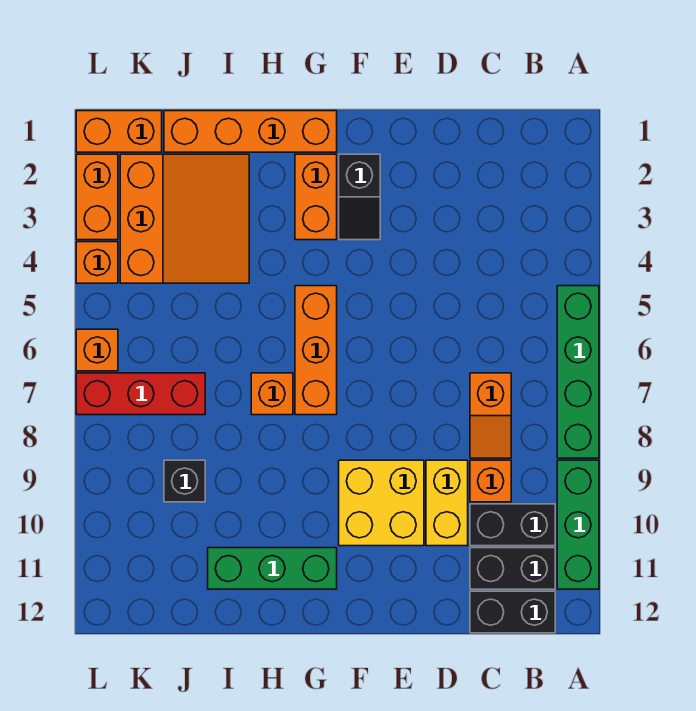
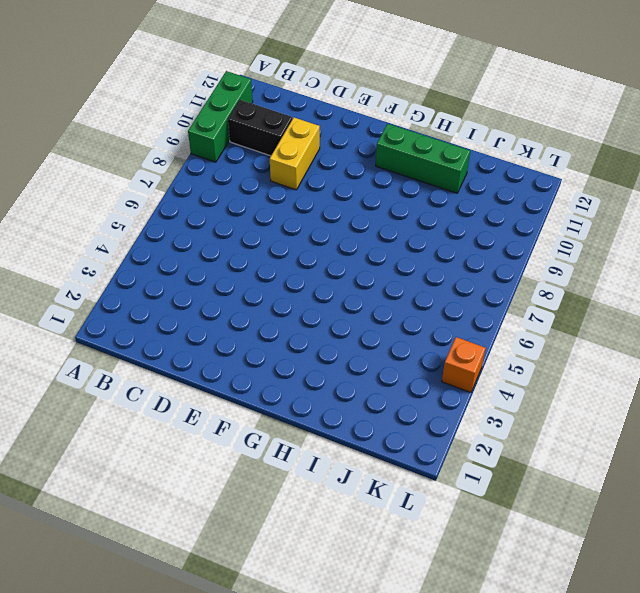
none -> green 1x4 brick [557,286,599,458]
none -> black 1x2 brick [470,548,555,589]
none -> black 1x2 brick [470,591,555,633]

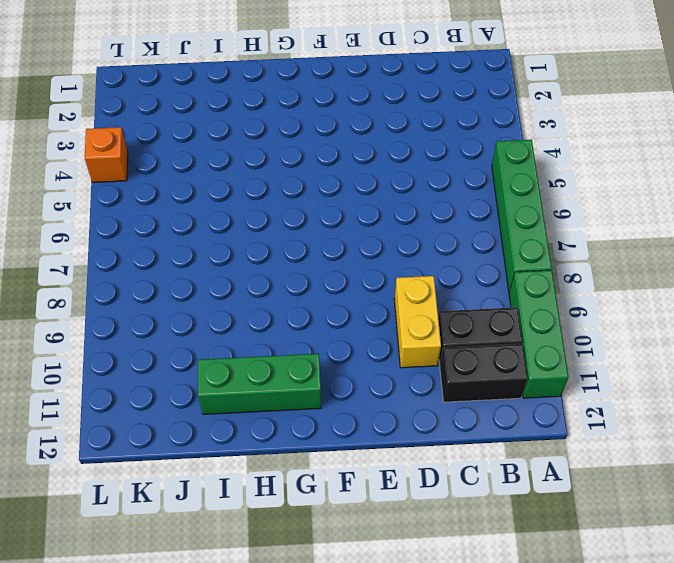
none -> black 1x2 brick [470,591,555,633]
none -> orange 1x2 slope [470,373,511,458]
none -> orange 1x1 brick [470,460,511,502]

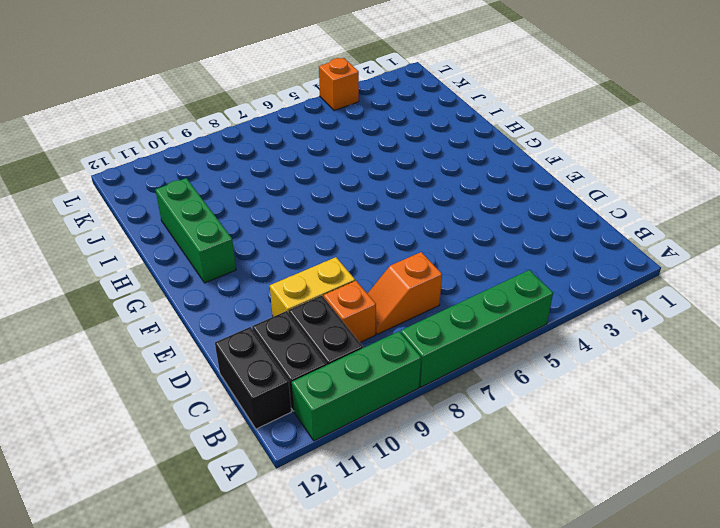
none -> yellow 2x2 brick [339,460,424,546]
none -> black 1x2 slope [339,154,380,240]
none -> orange 1x4 brick [164,111,337,152]

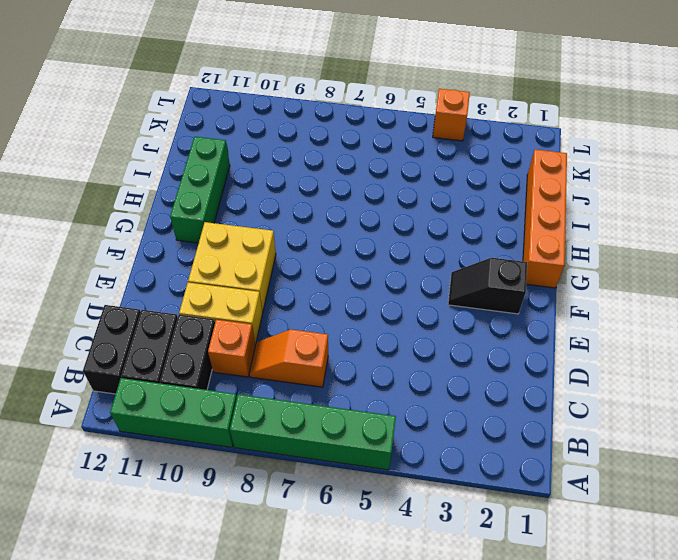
none -> orange 1x2 brick [295,154,337,240]
none -> orange 1x3 brick [295,286,337,415]
none -> orange 1x1 brick [251,373,293,415]

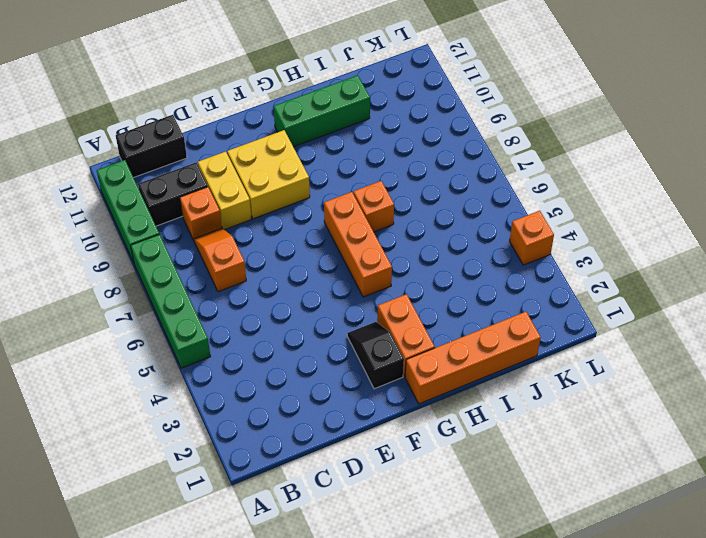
none -> black 1x2 brick [470,548,555,589]
none -> orange 3x3 slope [120,154,249,283]
none -> red 1x3 brick [76,373,205,415]

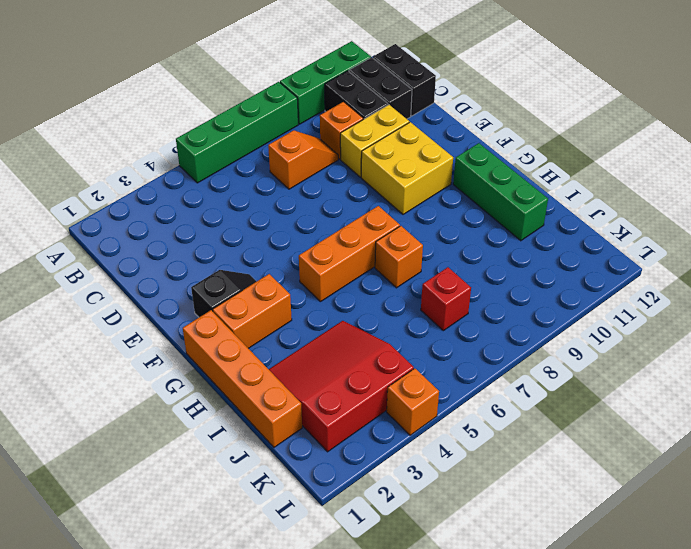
red 3x3 slope [269,321,414,452] -> orange 3x3 slope [120,154,249,283]
red 1x1 brick [421,267,471,331] -> red 1x3 brick [76,373,205,415]
none -> black 1x1 brick [164,460,205,502]
none -> orange 1x2 brick [76,111,162,152]
none -> orange 1x2 brick [76,154,118,240]

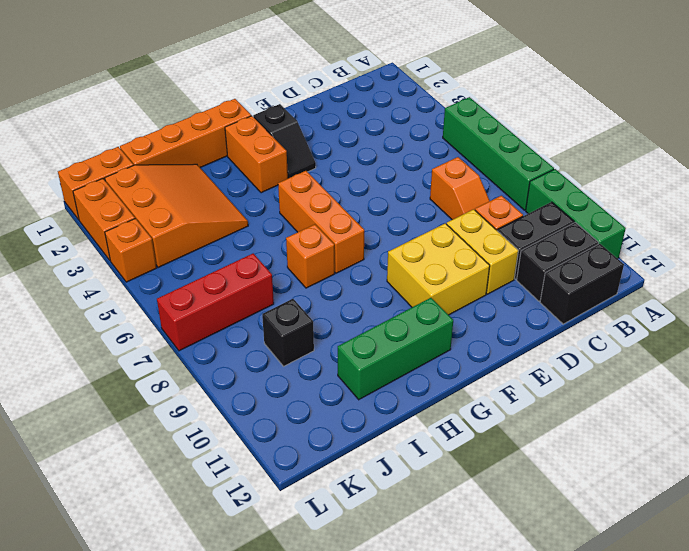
none -> orange 1x1 brick [76,329,118,371]

